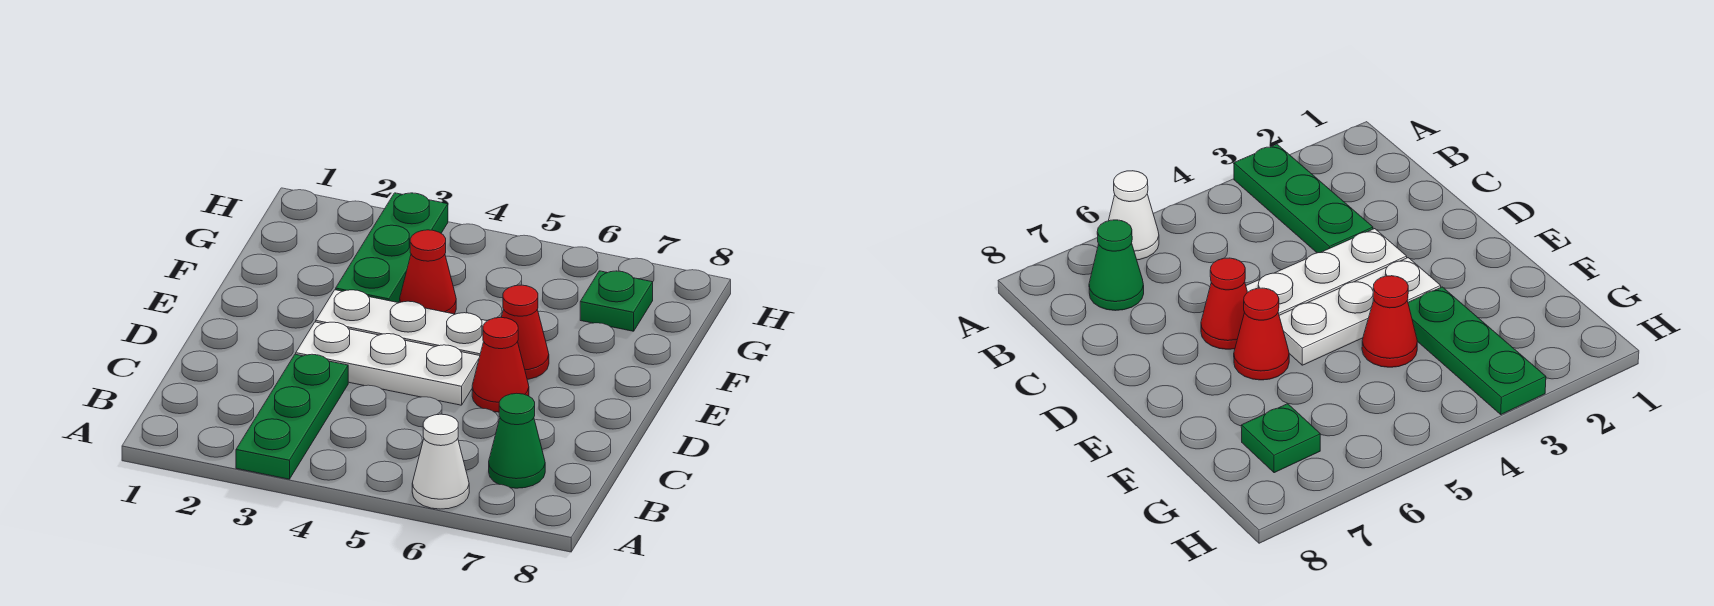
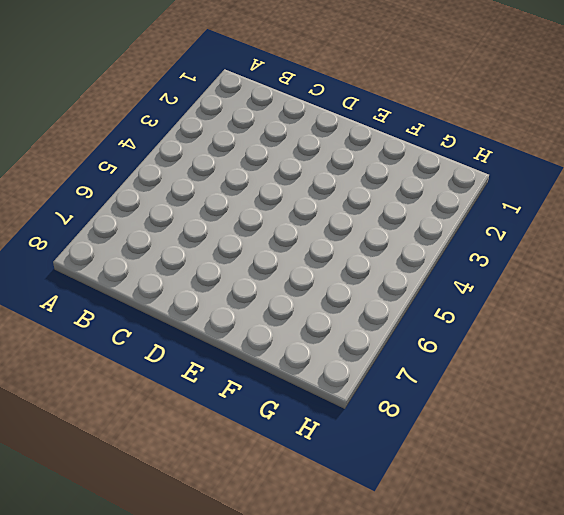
none -> green 1x3 plate [236,354,348,479]
none -> white 1x1 cone [412,414,469,509]

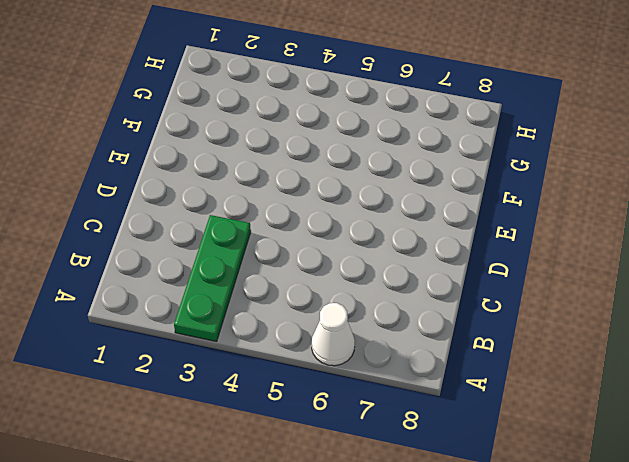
none -> green 1x1 cone [489,393,545,488]
none -> white 1x3 plate [296,322,480,405]

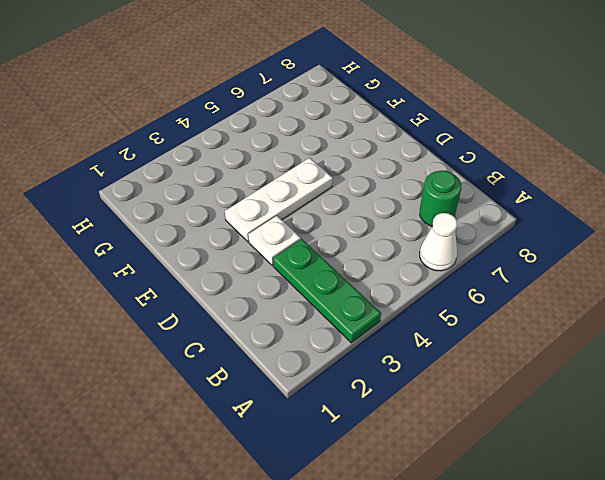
green 1x1 round brick [420,171,461,226] -> green 1x1 cone [489,393,545,488]
white 1x1 plate [248,216,301,266] -> white 1x3 plate [296,322,480,405]
none -> red 1x1 cone [472,317,529,412]
none -> red 1x1 cone [501,285,549,379]

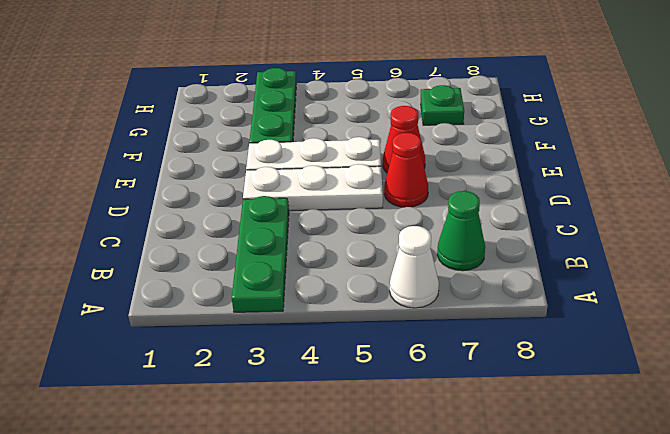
none -> red 1x1 cone [400,230,456,314]

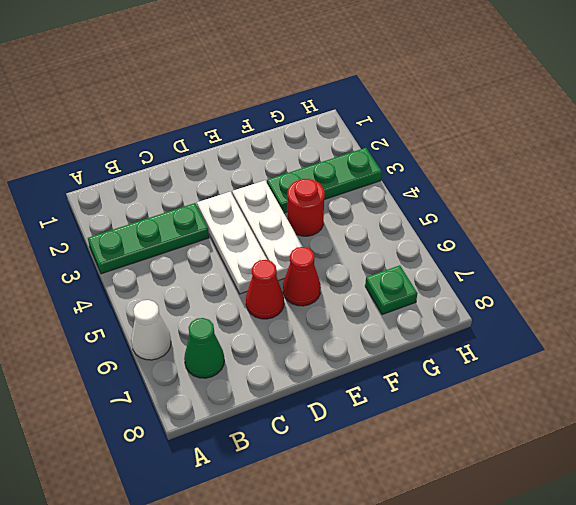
red 1x1 round brick [288,179,325,236] -> red 1x1 cone [400,230,456,314]

